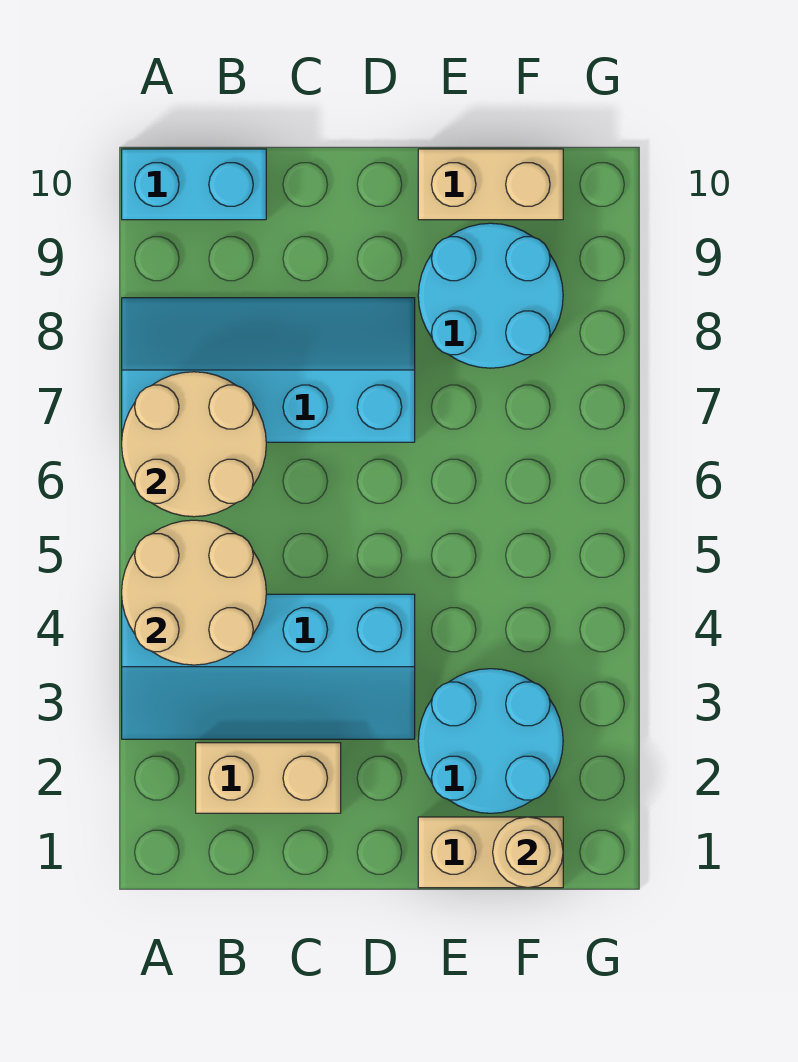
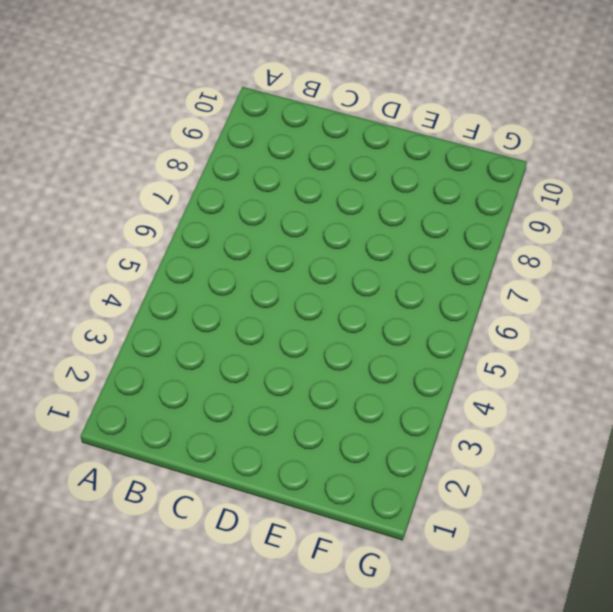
none -> cyan 2x4 slope [122,594,415,739]
none -> cyan 2x4 slope [122,298,415,442]

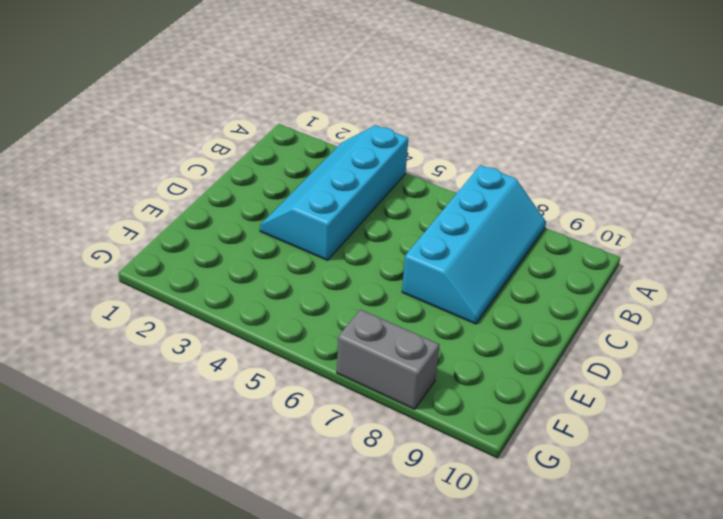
grey 1x2 brick [337,310,439,409] -> none
none -> cyan 1x2 brick [122,149,266,220]
none -> tan 1x2 brick [196,743,341,813]

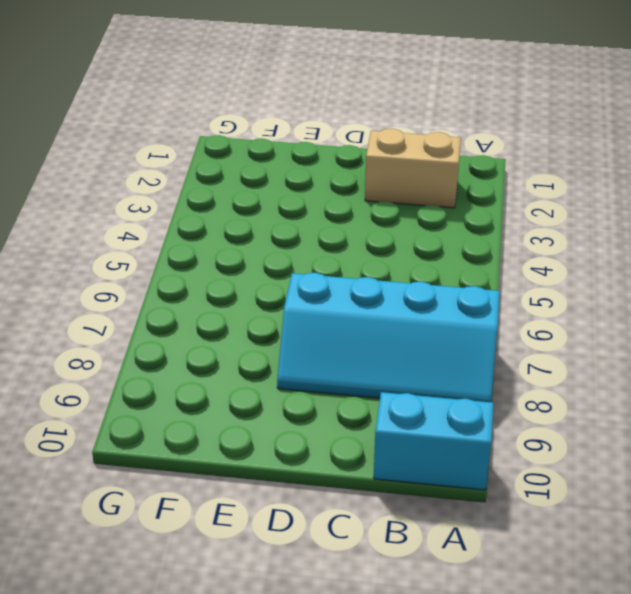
none -> cyan 2x4 slope [122,594,415,739]
none -> tan 1x2 brick [418,817,563,888]

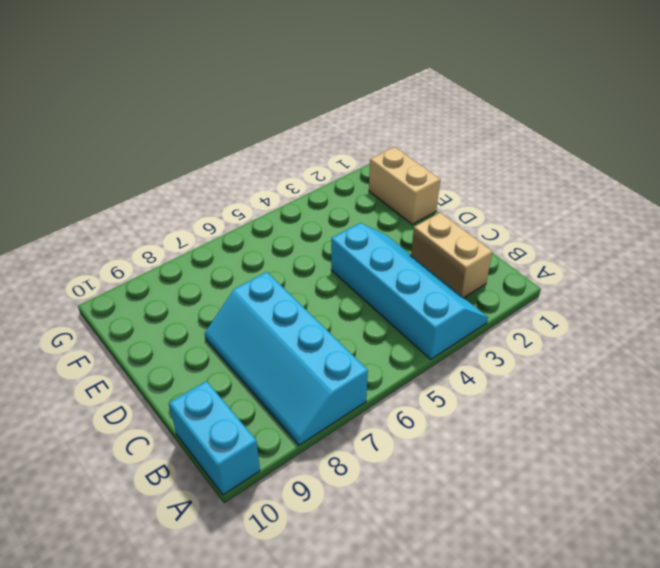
none -> cyan 2x2 round brick [418,669,563,813]
none -> cyan 2x2 round brick [418,223,563,368]

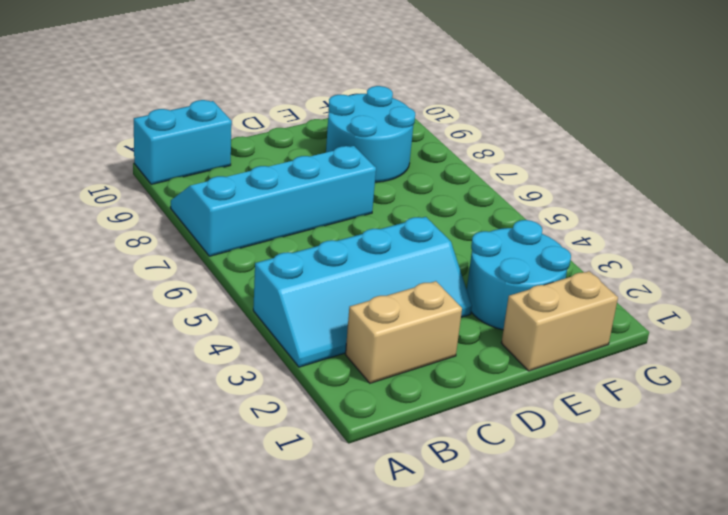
none -> tan 1x2 brick [418,149,563,220]
none -> tan 2x2 round brick [122,520,266,665]

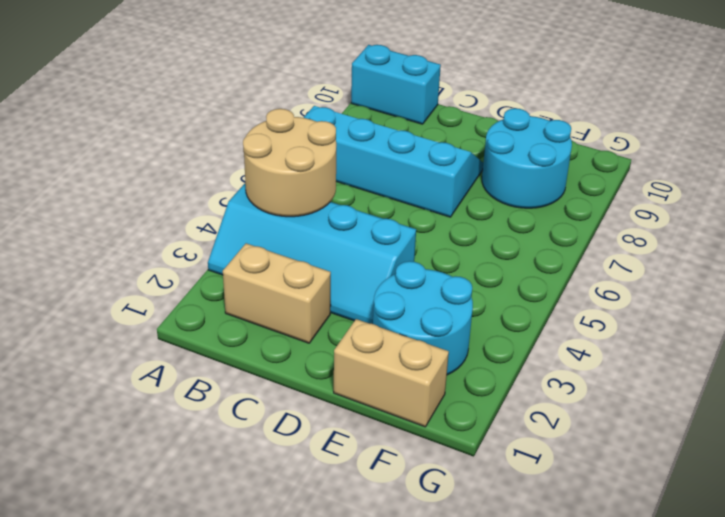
none -> tan 1x2 brick [418,149,563,220]
none -> tan 2x2 round brick [122,372,266,517]

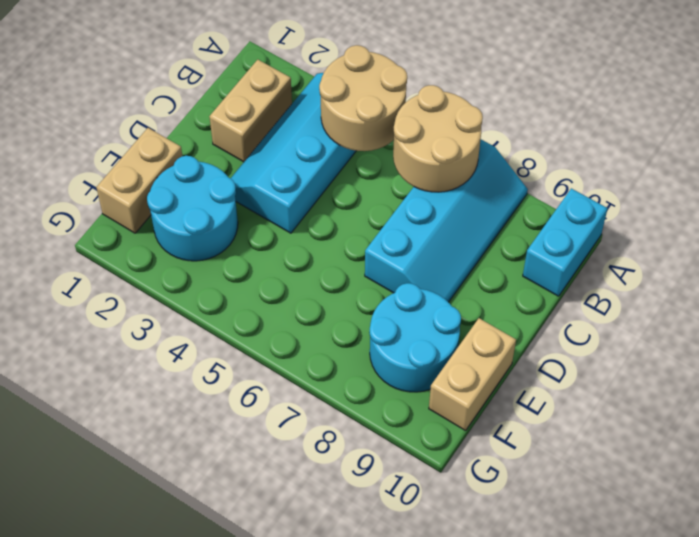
none -> tan 1x1 round brick [493,817,563,888]

